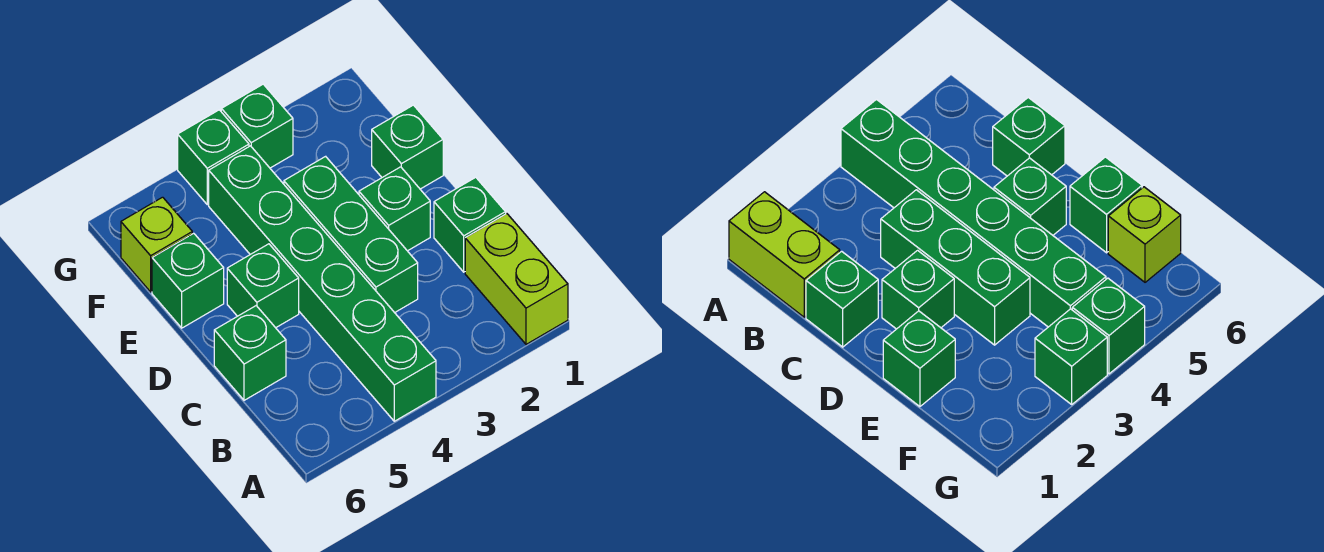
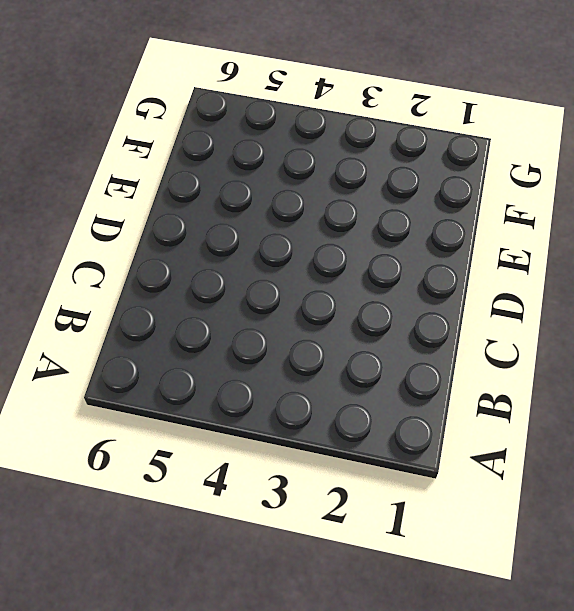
none -> lime 1x2 brick [465,214,568,344]
none -> green 1x6 brick [209,146,436,421]
none -> green 1x1 brick [434,177,506,272]

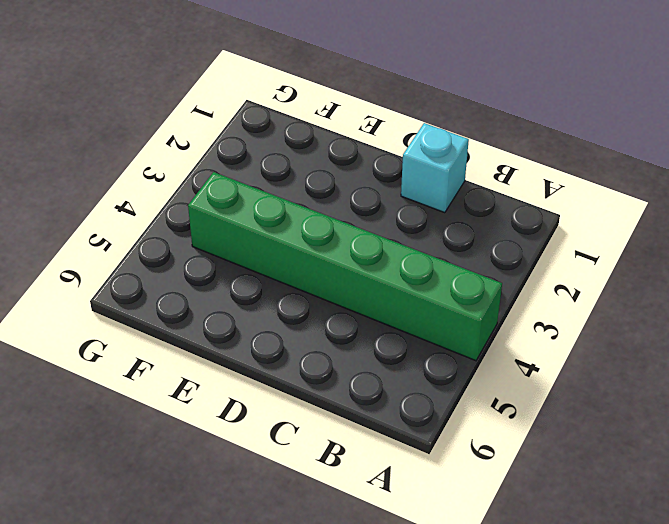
cyan 1x1 brick [401,123,469,213] -> green 1x1 brick [434,177,506,272]
none -> lime 1x2 brick [465,214,568,344]
none -> green 1x3 brick [284,156,418,313]
none -> green 1x1 brick [214,306,286,400]

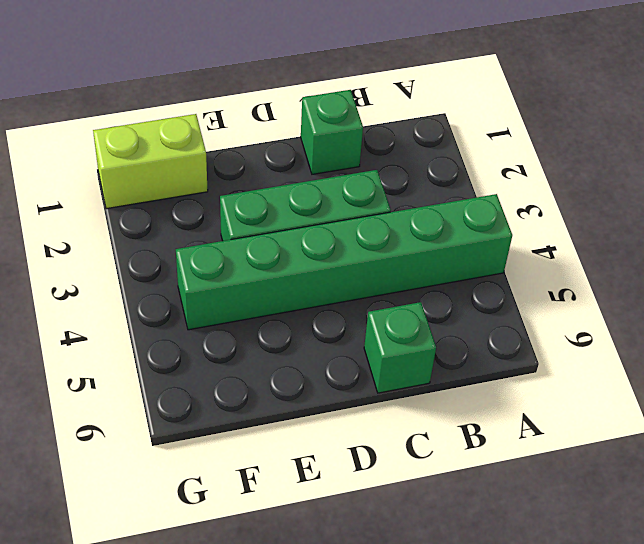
lime 1x2 brick [93,114,208,209] -> lime 1x2 brick moved to [465,214,568,344]
none -> green 1x1 brick [359,167,430,251]
none -> green 1x1 brick [227,244,299,328]
none -> green 1x1 brick [372,105,443,189]

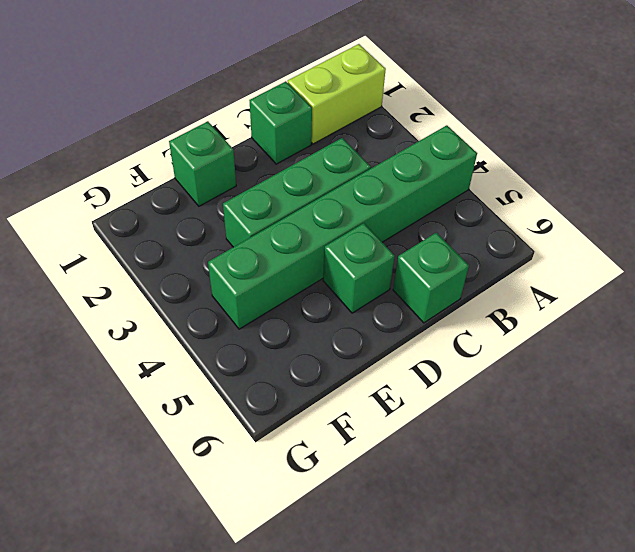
none -> green 1x1 brick [359,167,430,251]
none -> green 1x1 brick [152,233,224,328]
none -> lime 1x1 brick [121,197,192,292]

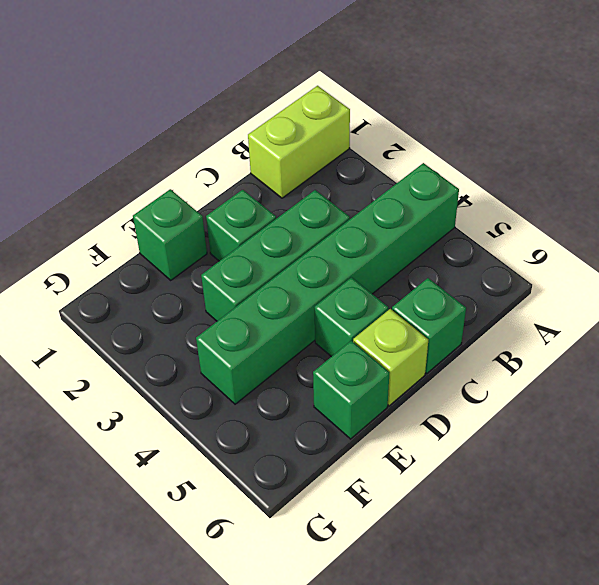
lime 1x1 brick [353,309,428,406] -> lime 1x1 brick moved to [121,197,192,292]
none -> green 1x1 brick [434,177,506,272]
none -> green 1x1 brick [221,84,293,168]
none -> green 1x1 brick [178,110,249,205]

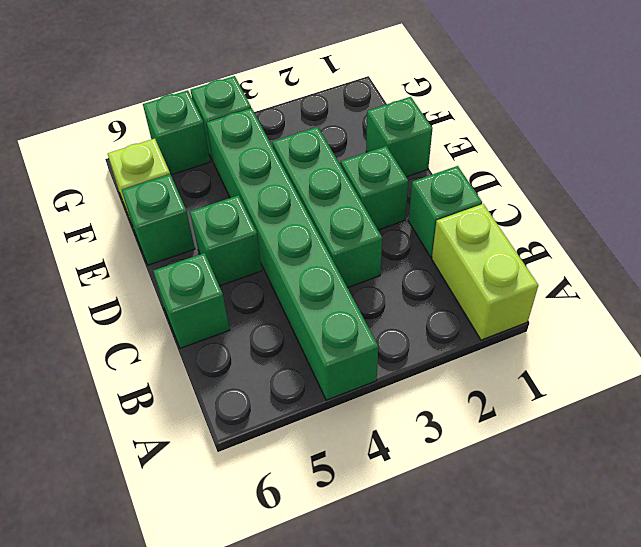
green 1x1 brick [143,90,210,175] -> green 1x1 brick moved to [221,84,293,168]

